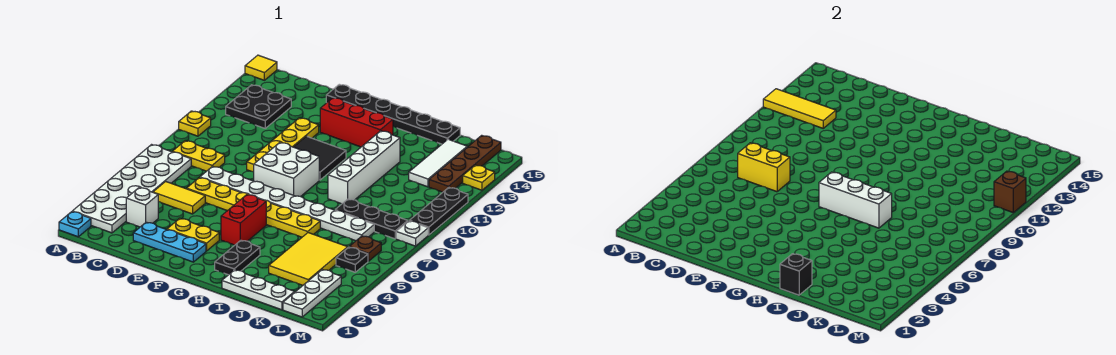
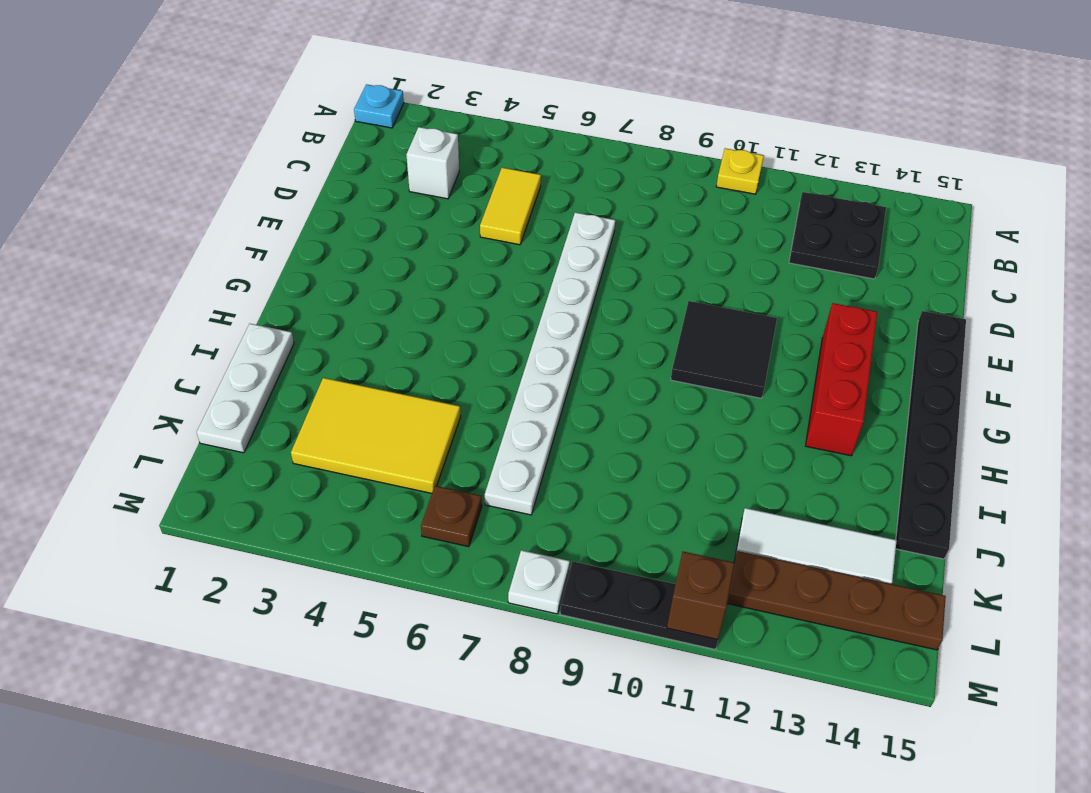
none -> white 2x6 plate [72,145,191,233]
none -> yellow 1x1 tile [245,55,277,80]
none -> yellow 1x2 plate [172,141,225,171]
none -> cyan 1x3 plate [133,222,206,262]

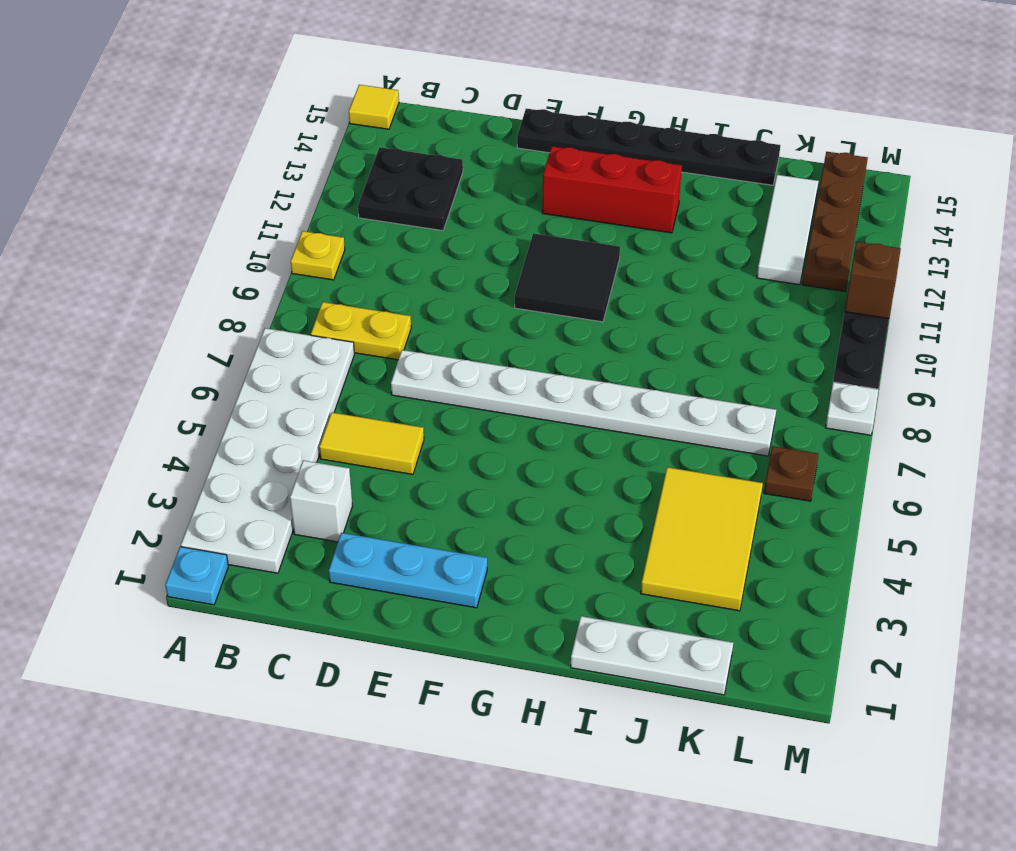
none -> yellow 1x6 plate [187,178,320,237]
none -> yellow 1x2 plate [167,218,219,251]
none -> yellow 1x4 plate [247,118,319,172]
none -> white 2x2 brick [254,143,319,197]

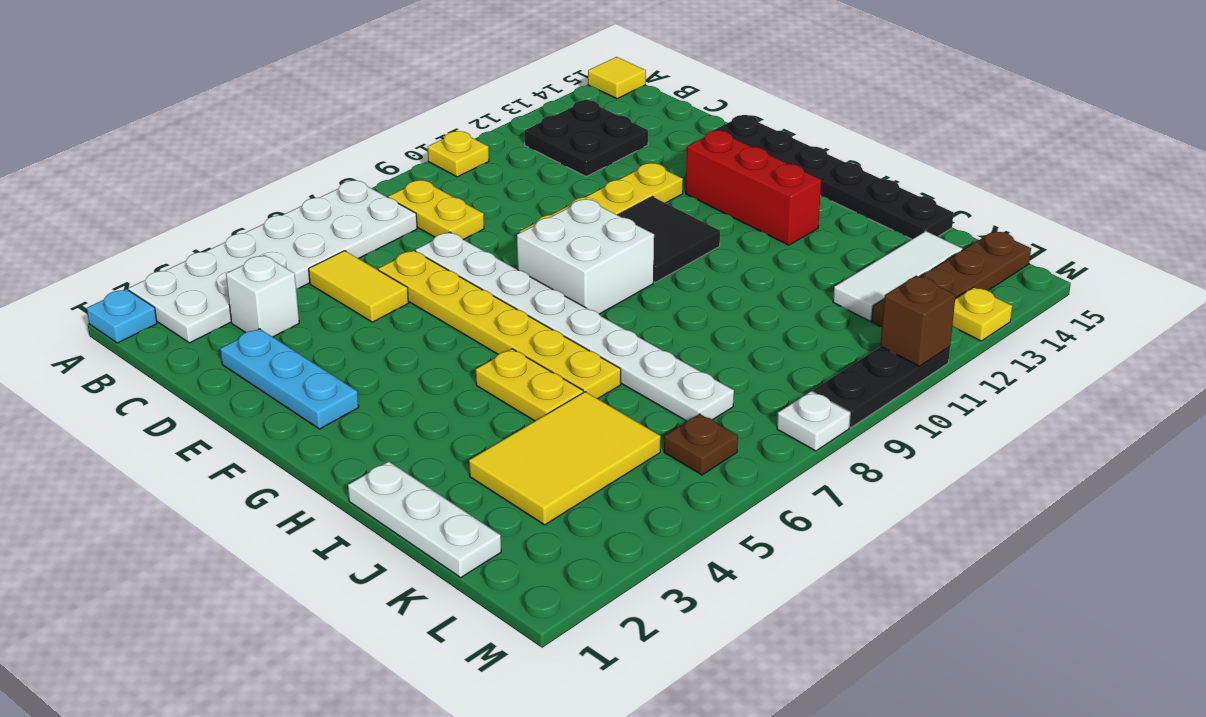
yellow 1x2 plate [476,349,583,421] -> yellow 1x2 plate moved to [167,218,219,251]
none -> red 1x2 brick [221,195,266,245]
none -> black 1x2 plate [215,240,260,275]
none -> white 1x4 brick [328,131,400,204]
none -> black 1x3 plate [336,199,408,239]

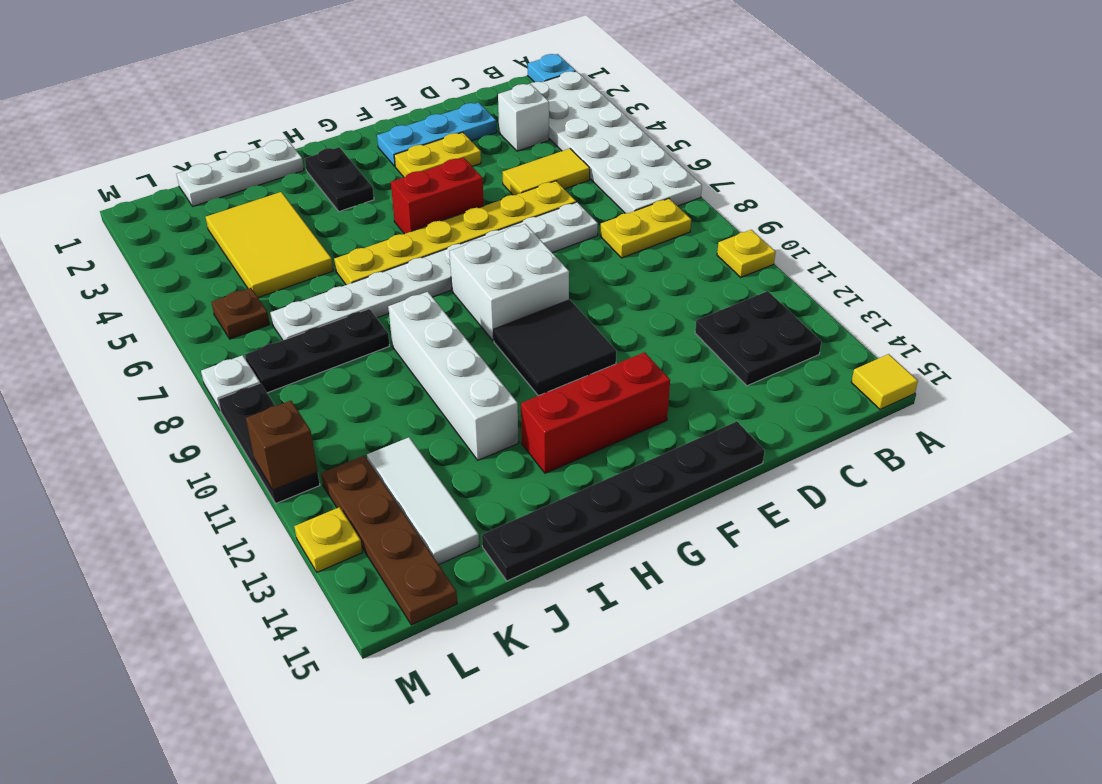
red 1x2 brick [391,158,484,234] -> red 1x2 brick turned to [221,195,266,245]
none -> yellow 1x4 plate [247,118,319,172]
none -> white 1x3 plate [283,270,341,317]
none -> black 1x1 plate [336,247,368,272]
none -> yellow 1x3 tile [763,89,836,128]

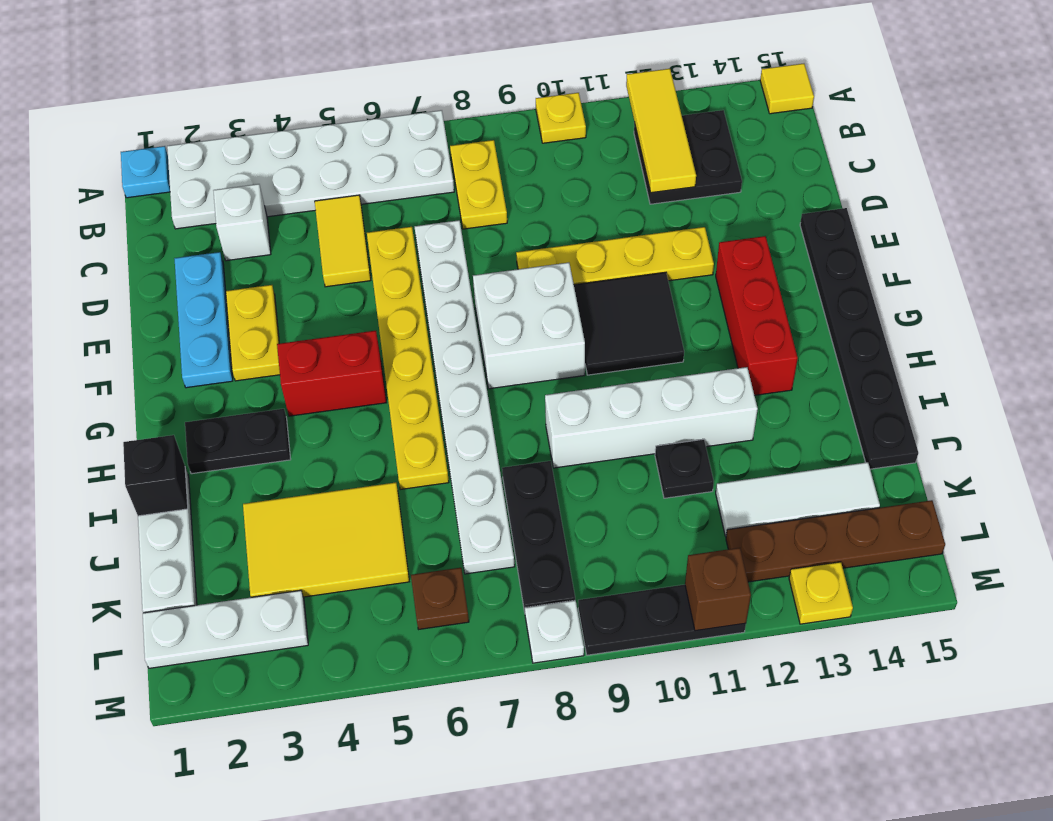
black 1x1 plate [655,439,714,498] -> black 1x1 plate moved to [336,247,368,272]
none -> yellow 1x2 brick [738,143,790,192]
none -> white 1x3 brick [819,172,892,228]

